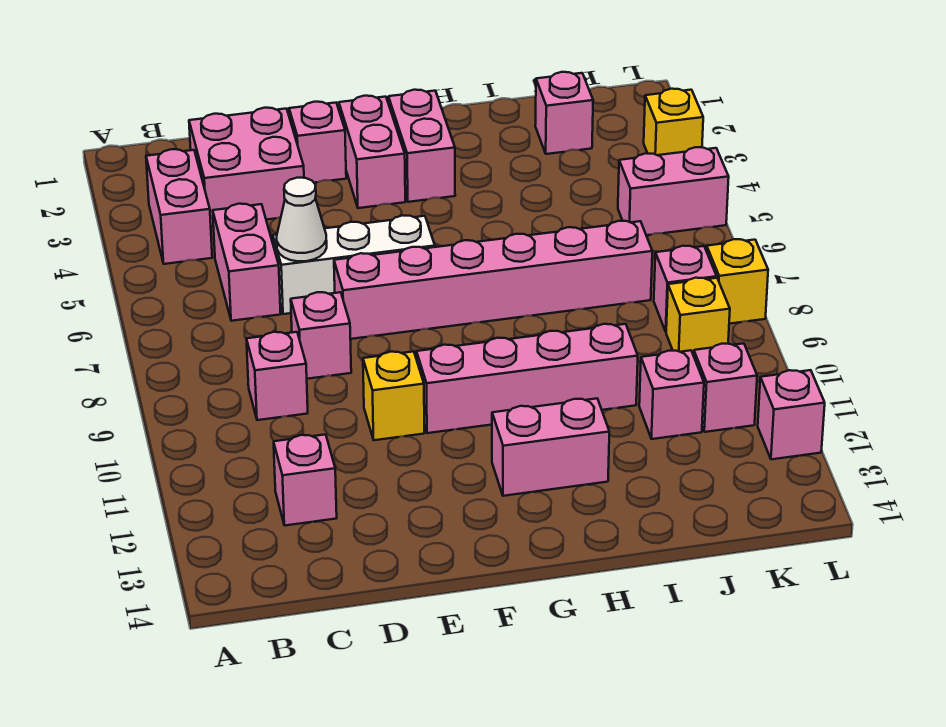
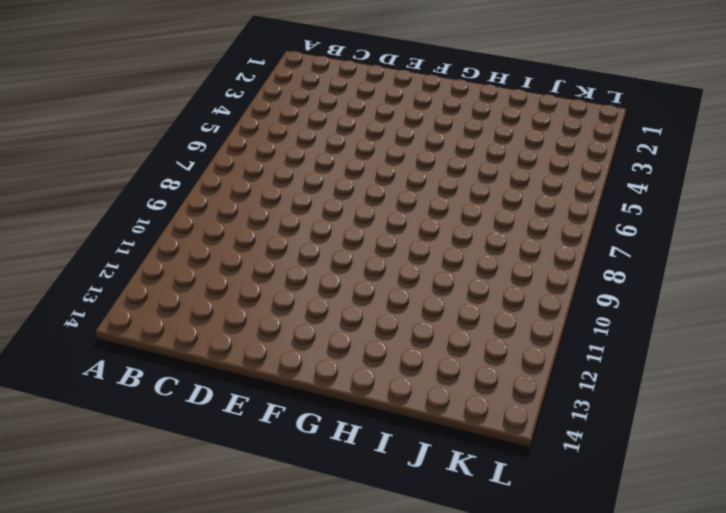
none -> pink 1x2 brick [146,149,212,264]
none -> pink 2x2 brick [189,108,304,226]
none -> pink 1x2 brick [213,204,281,321]

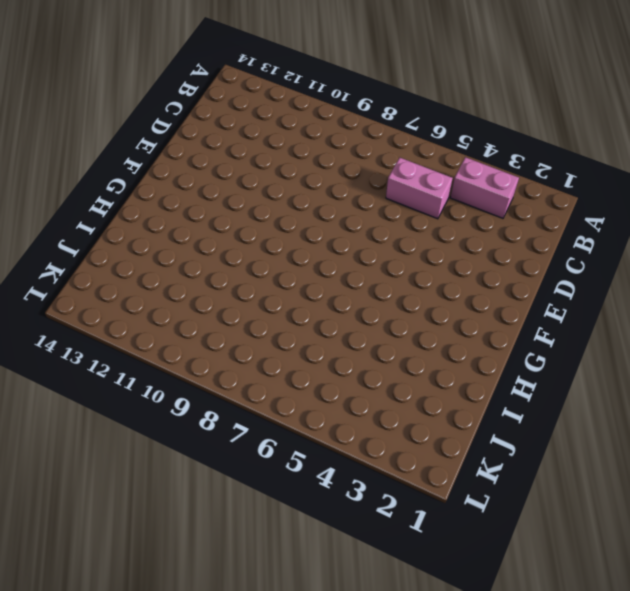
none -> pink 2x2 brick [189,108,304,226]
none -> pink 1x1 brick [246,332,308,420]
none -> pink 1x1 brick [274,434,337,525]

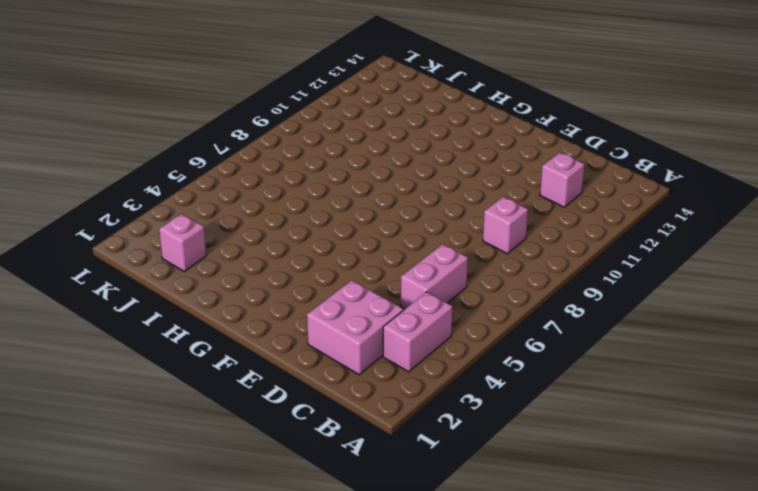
none -> white 1x3 brick [273,215,435,314]
none -> pink 1x1 brick [291,292,351,379]
none -> pink 1x1 brick [289,102,346,183]

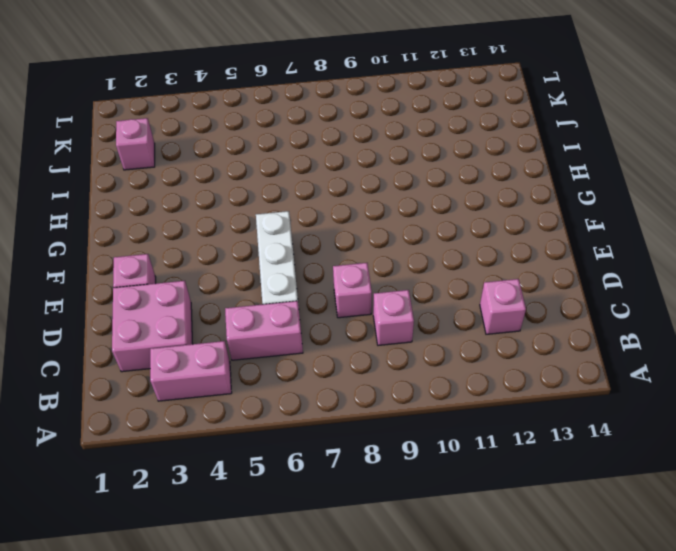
none -> pink 1x6 brick [334,221,652,339]
none -> yellow 1x1 brick [363,351,424,440]
none -> pink 1x2 brick [339,96,405,208]

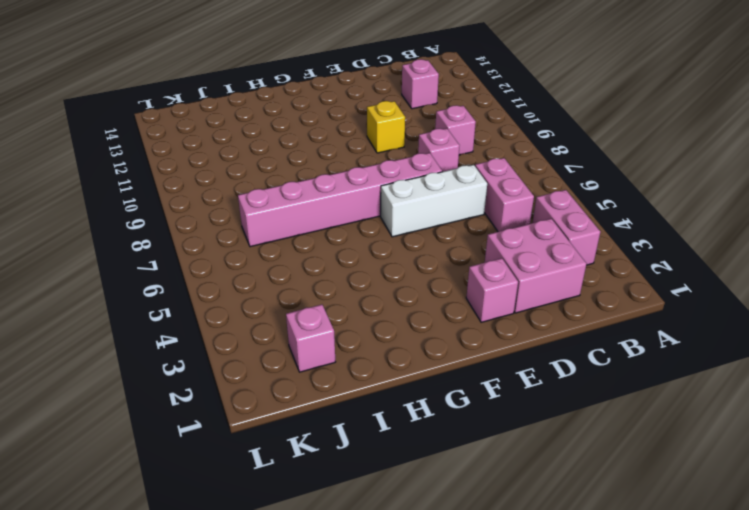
none -> pink 1x2 brick [339,96,405,208]
none -> pink 1x4 brick [416,324,638,433]
none -> pink 1x2 brick [388,90,455,202]

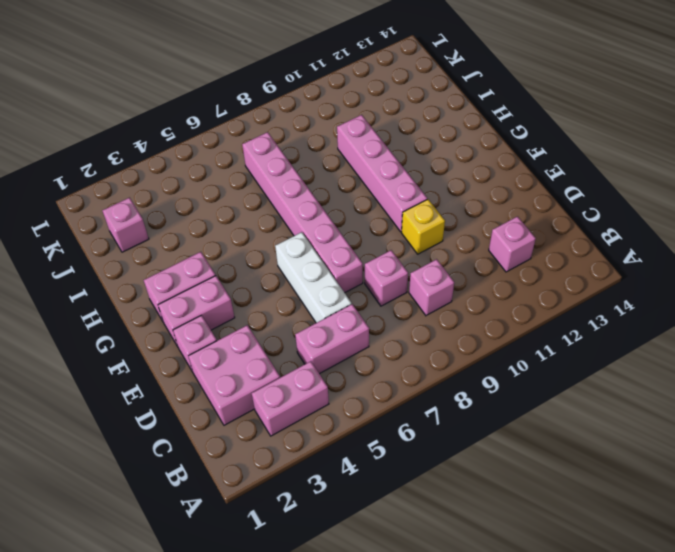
none -> pink 1x2 brick [492,399,609,496]
none -> pink 1x1 brick [639,350,704,439]
none -> pink 1x2 brick [618,147,729,235]

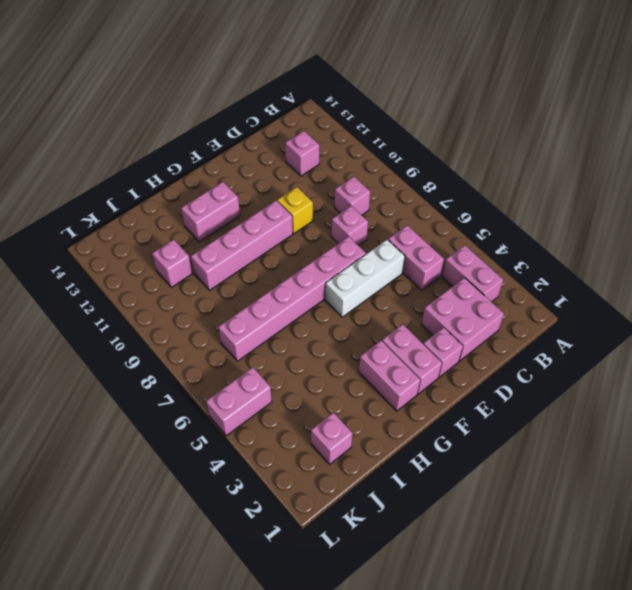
none -> pink 1x1 brick [654,246,717,331]
none -> yellow 1x1 brick [666,278,730,355]
none -> pink 1x1 brick [694,343,757,432]

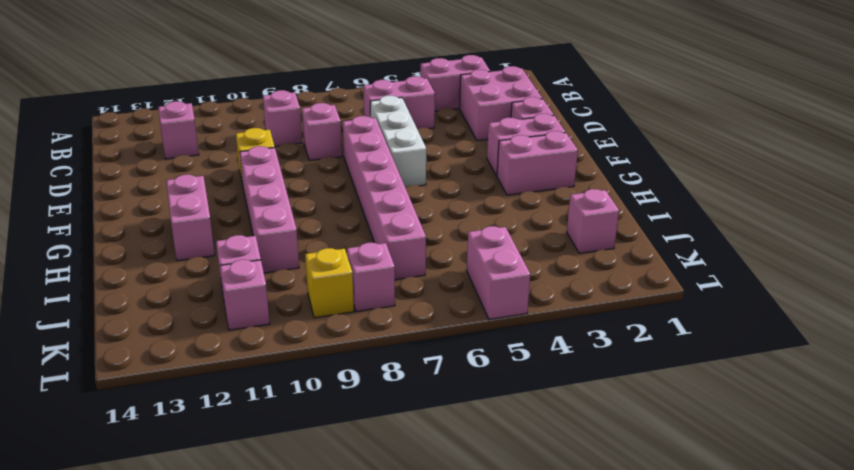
none -> yellow 1x1 brick [644,89,703,155]
none -> yellow 1x1 brick [707,239,768,324]
none -> pink 1x1 brick [758,370,825,459]

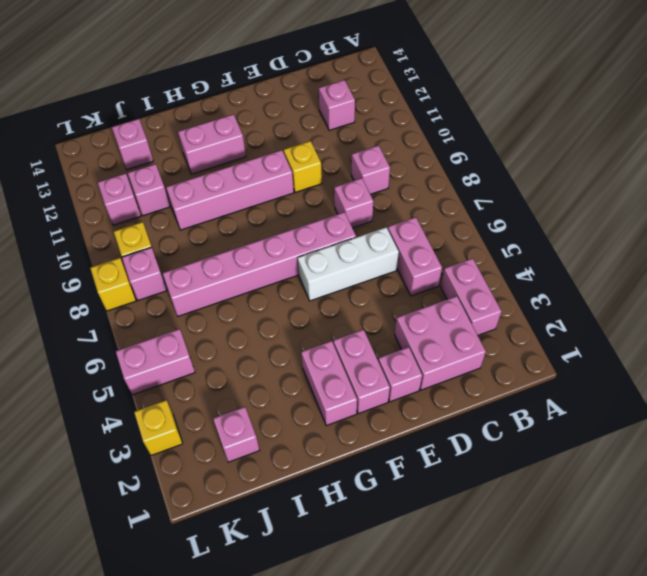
pink 1x1 brick [112,119,153,170] -> pink 1x1 brick moved to [758,370,825,459]
none -> white 1x1 cone [277,178,327,261]

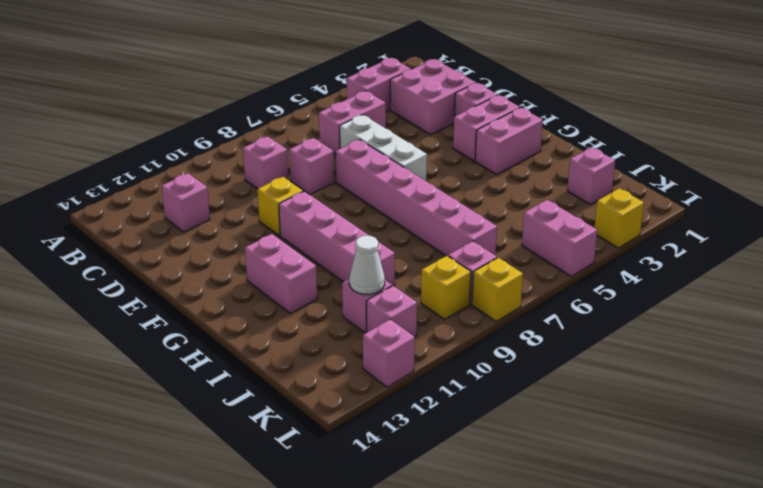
white 1x1 cone [349,236,385,295] -> white 1x1 cone moved to [277,178,327,261]

